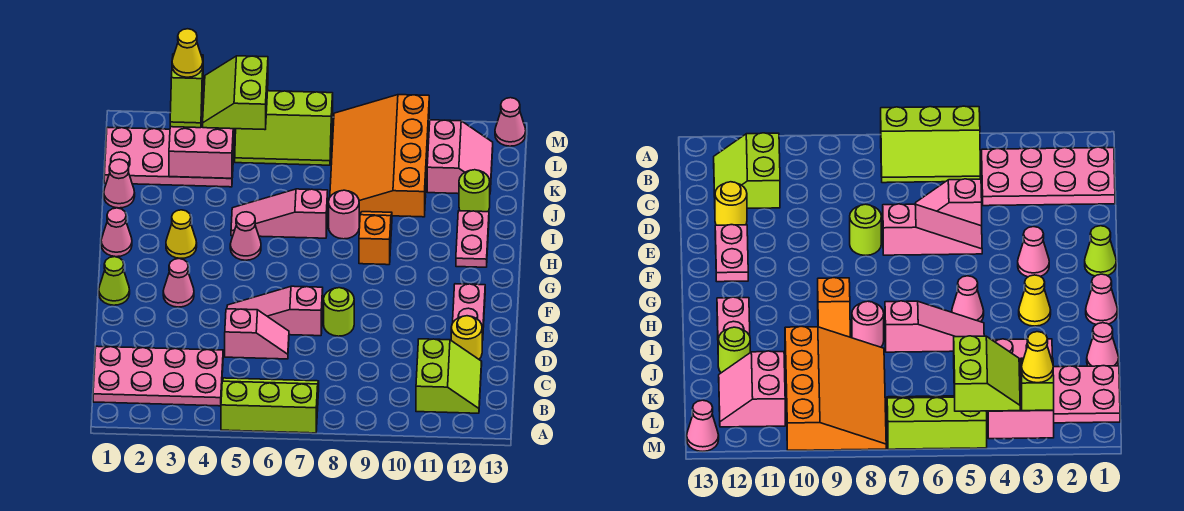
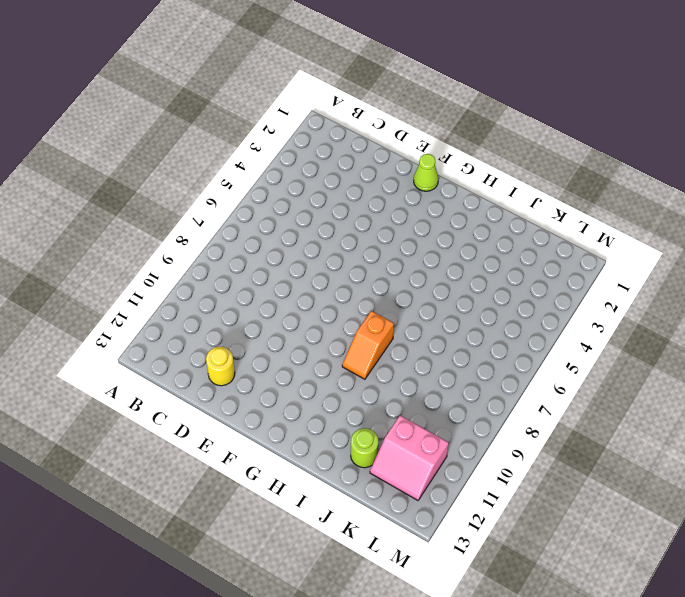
orange 1x2 slope [342,311,394,379] -> orange 1x2 slope turned to [359,212,392,265]
none -> lime 2x3 slope [221,378,319,433]
none -> pink 2x4 plate [93,346,223,406]
none -> lime 2x2 slope [416,339,482,413]

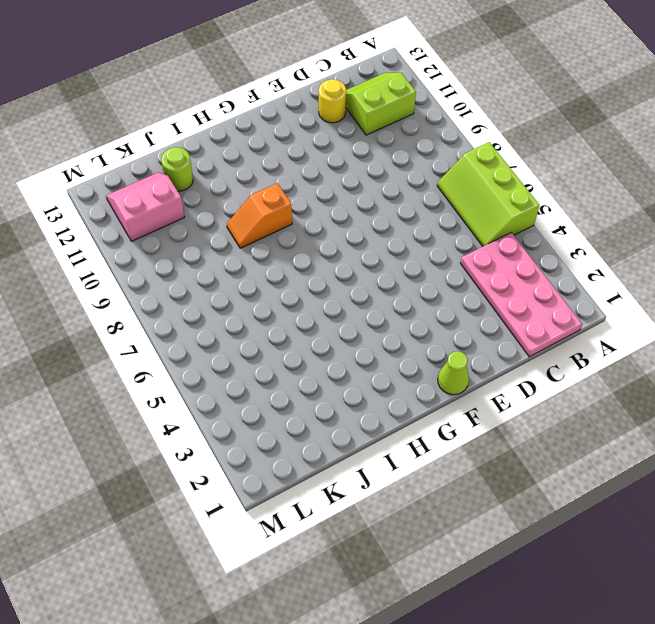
none -> pink 1x2 slope [225,309,289,359]
none -> pink 1x3 slope [227,286,323,336]
none -> lime 1x1 round brick [324,288,354,336]

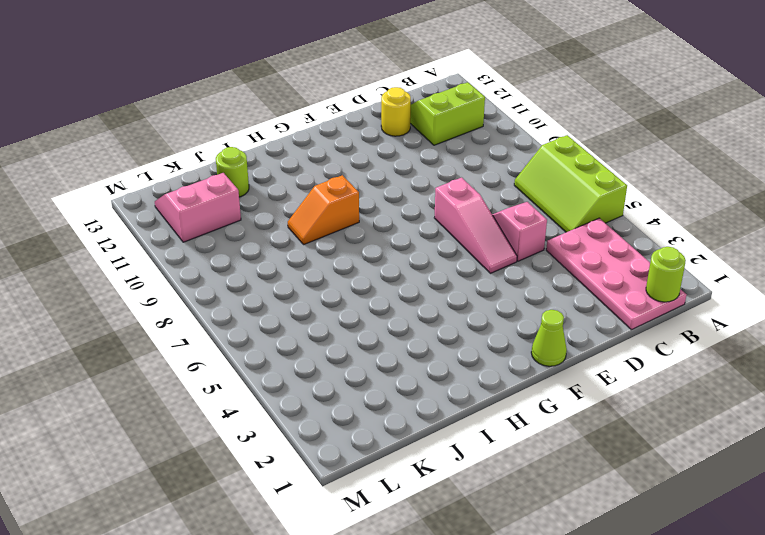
lime 1x1 round brick [646,247,686,302] -> lime 1x1 round brick moved to [324,288,354,336]
none -> pink 1x2 plate [453,284,485,340]
none -> pink 1x1 cone [163,259,194,307]
none -> pink 1x1 cone [101,208,132,257]

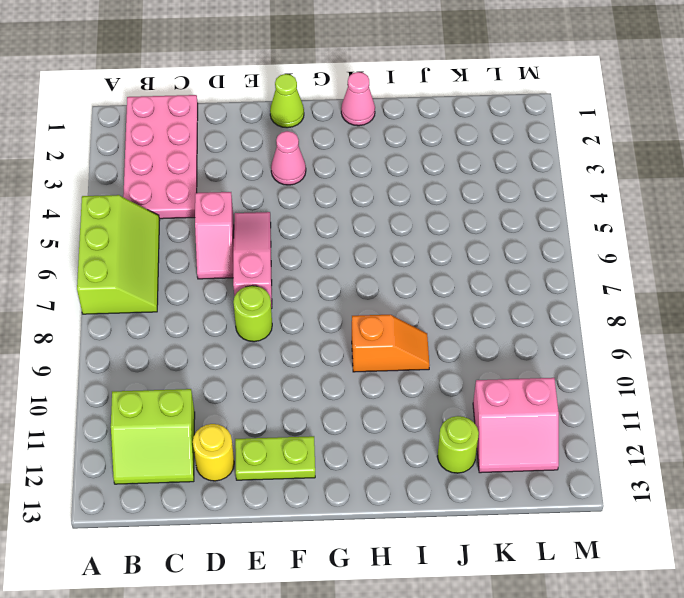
lime 1x2 plate [235,436,315,480] -> pink 1x2 plate [453,284,485,340]
none -> yellow 1x1 cone [166,210,197,258]
none -> pink 1x1 cone [230,212,261,260]
none -> pink 1x2 plate [456,211,489,267]

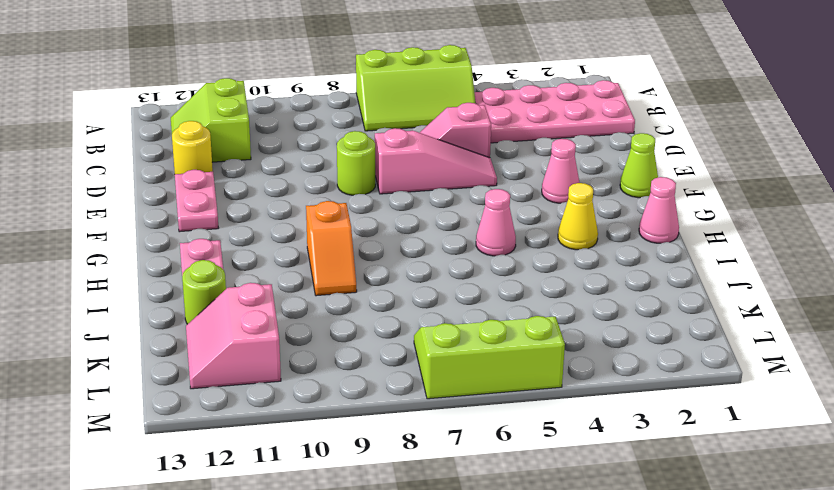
none -> pink 1x3 slope [231,189,328,238]
none -> pink 1x1 round brick [329,190,359,239]
none -> pink 1x1 cone [104,159,135,208]

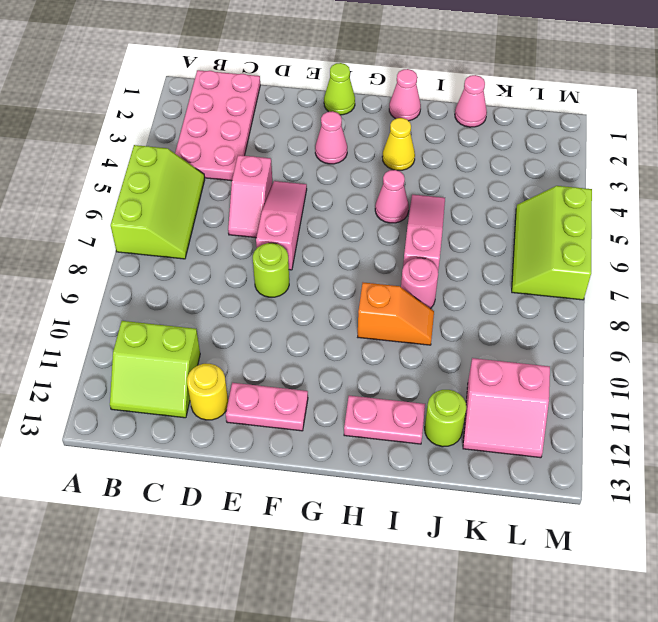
none -> orange 3x4 slope [330,95,429,217]
none -> pink 2x4 plate [104,127,234,187]
none -> pink 1x1 cone [495,98,526,146]

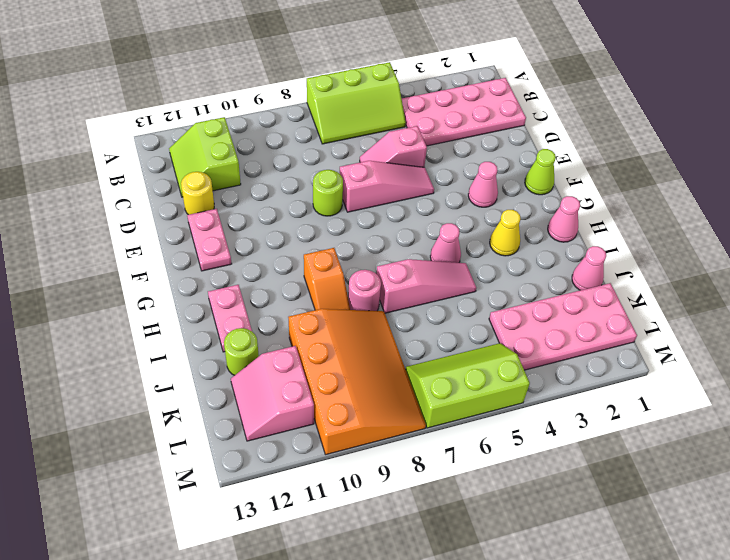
none -> pink 1x1 cone [495,98,526,146]
none -> pink 2x3 brick [169,80,235,178]
none -> lime 1x2 slope [170,54,203,128]

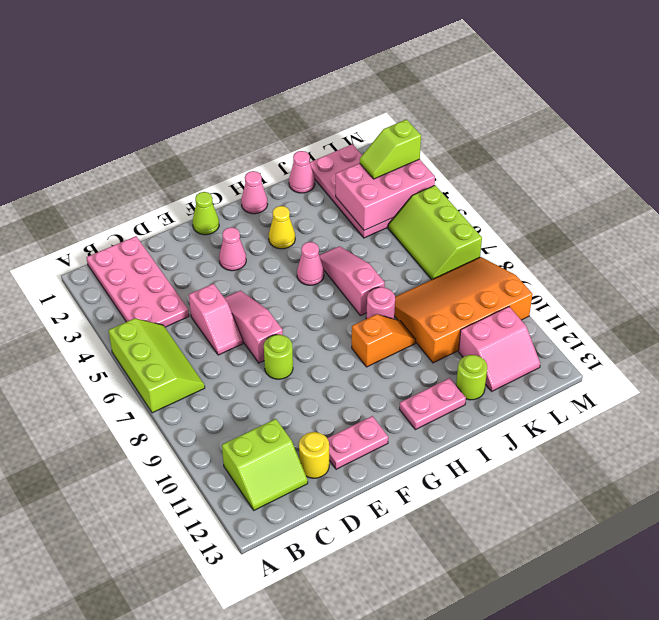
none -> pink 1x1 cone [495,98,526,146]
none -> lime 2x2 slope [203,56,268,130]
none -> yellow 1x1 cone [172,29,203,77]

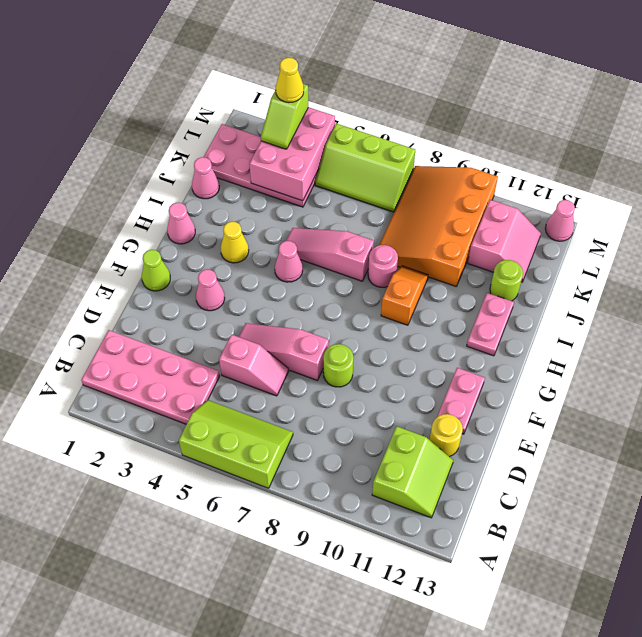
none -> lime 2x2 slope [203,56,268,130]

